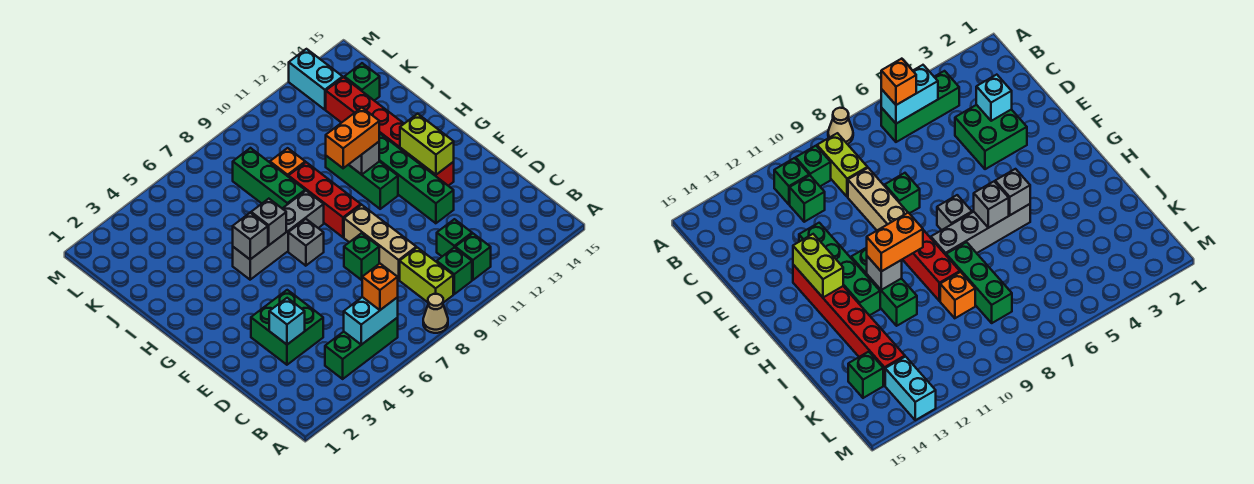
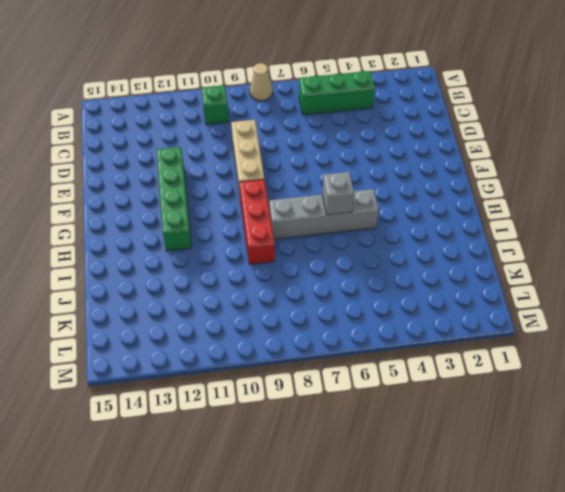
none -> lime 1x2 brick [400,248,453,303]
none -> green 1x1 brick [455,234,491,280]
none -> green 1x1 brick [437,219,472,256]

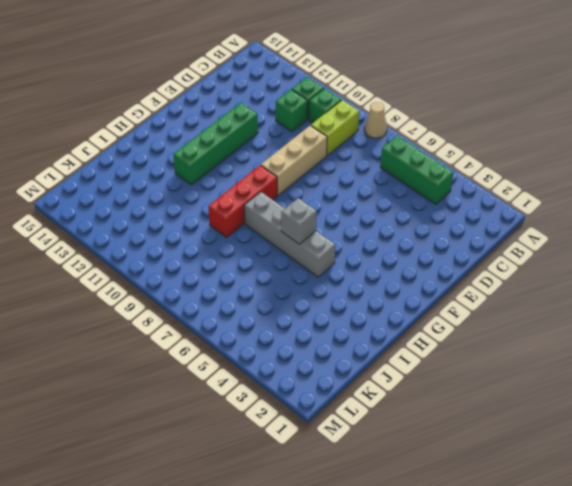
none -> green 2x2 brick [251,290,323,365]
none -> green 1x1 brick [344,233,379,280]
none -> red 1x6 brick [326,77,454,186]

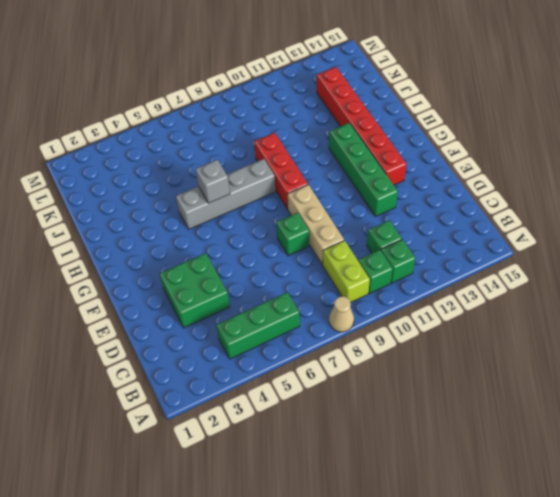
none -> grey 1x1 brick [288,219,324,266]
none -> green 1x3 brick [326,156,398,209]
none -> green 1x3 brick [233,148,305,208]

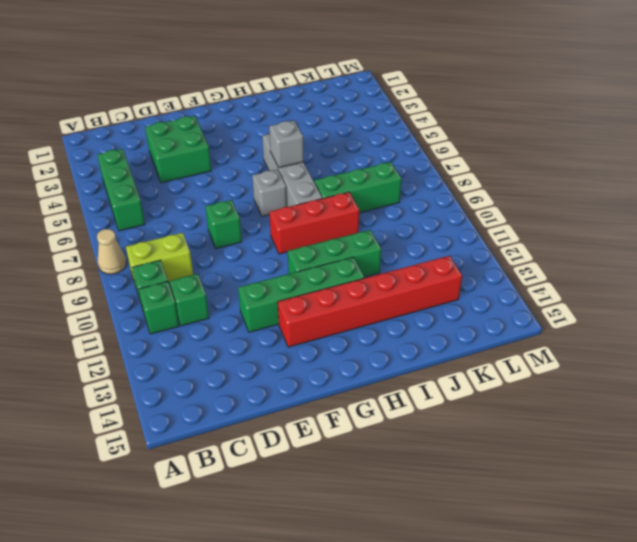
none -> tan 1x3 brick [344,205,416,280]
none -> orange 1x1 brick [270,148,305,176]
none -> green 1x1 brick [344,63,380,101]

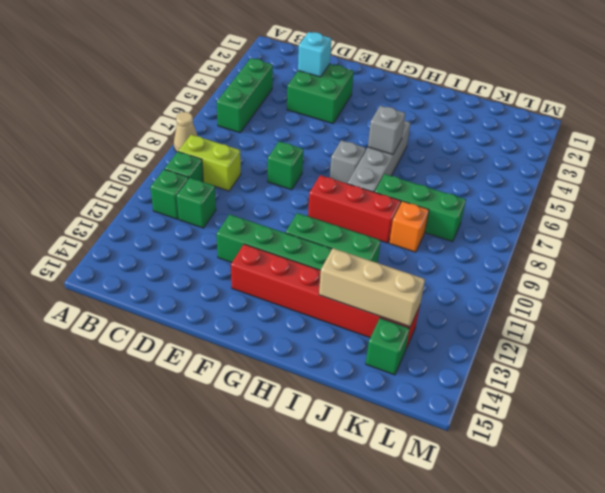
tan 1x3 brick [319,248,425,327] -> tan 1x3 brick moved to [344,205,416,280]
none -> cyan 1x2 brick [289,49,343,110]
none -> cyan 1x2 brick [344,297,398,345]
none -> lime 1x2 brick [400,114,454,175]

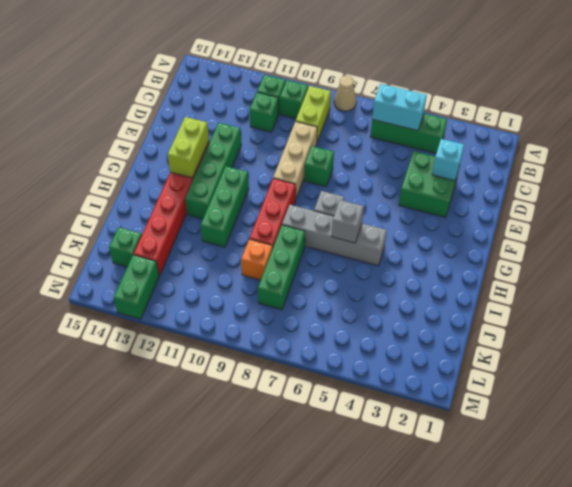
green 1x2 brick [114,255,159,319] -> cyan 1x2 brick [289,49,343,110]
none -> grey 1x1 brick [233,213,268,259]
none -> grey 1x1 brick [349,142,379,175]
none -> orange 1x1 brick [362,264,398,310]

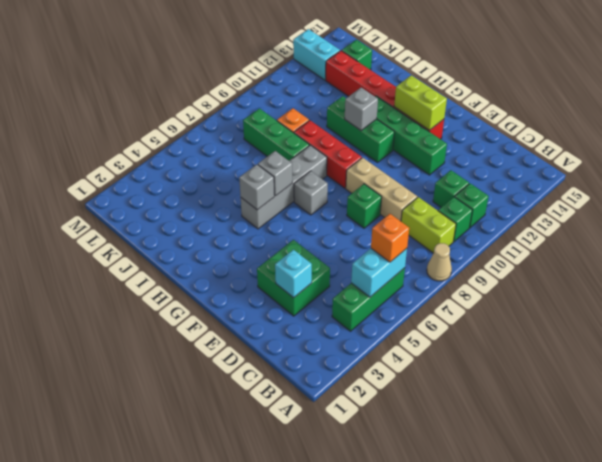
none -> orange 1x2 brick [326,108,379,168]

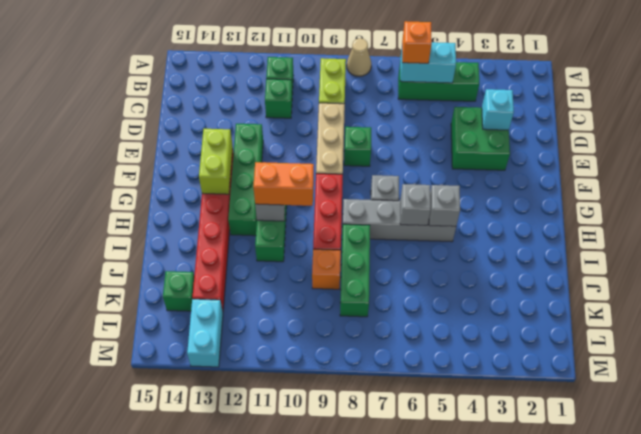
none -> green 1x1 brick [437,247,472,294]

